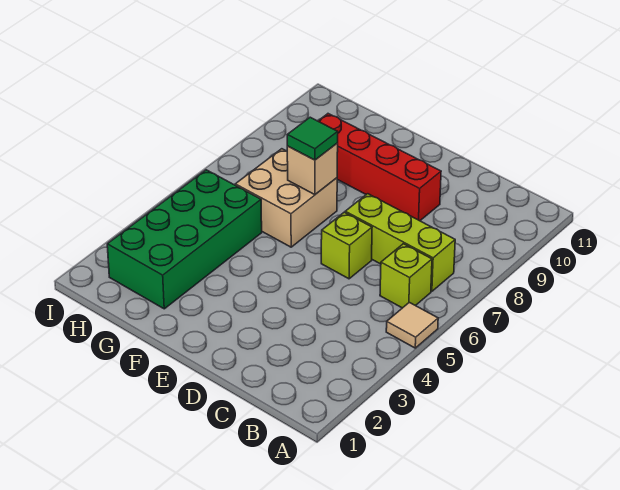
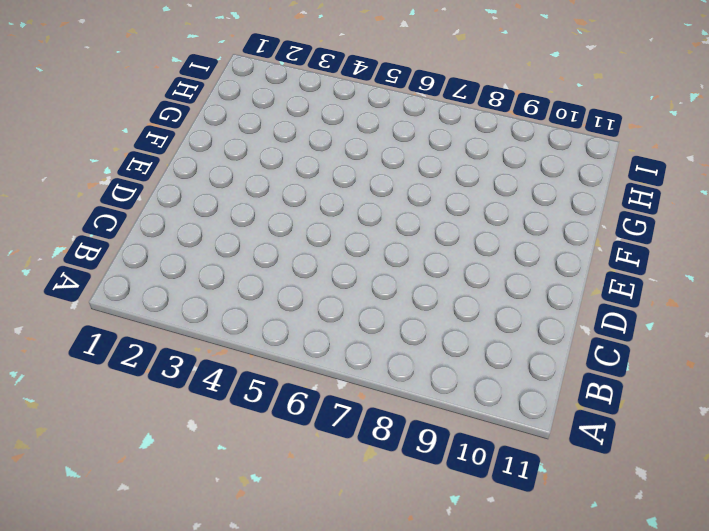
none -> tan 1x1 tile [386,302,438,348]
none -> lime 1x1 brick [380,244,432,308]

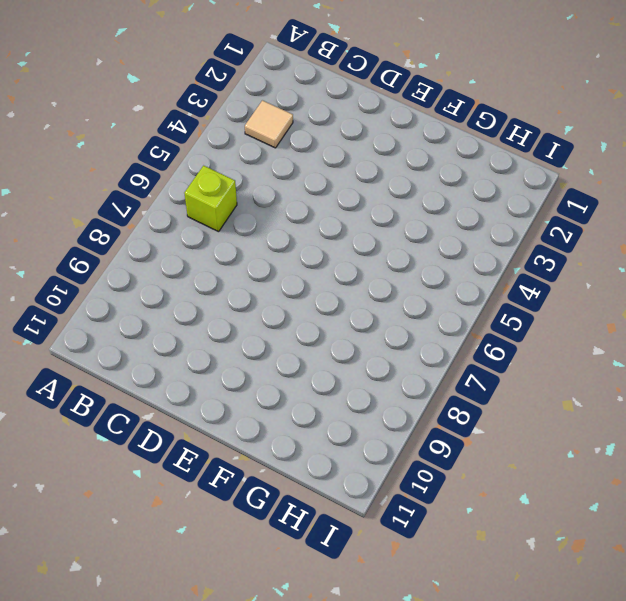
tan 1x1 tile [245,100,293,148] -> tan 1x1 tile moved to [386,302,438,348]
none -> lime 1x3 brick [345,194,455,291]
none -> lime 1x1 brick [321,212,372,279]

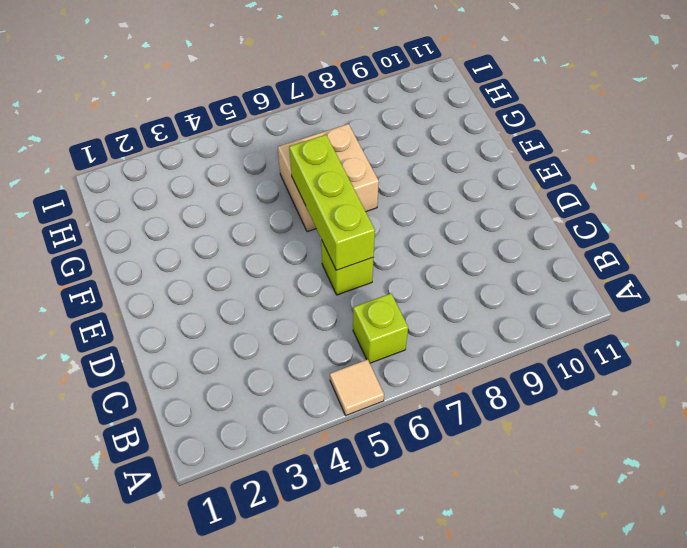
lime 1x3 brick [289,135,375,270] -> lime 1x3 brick moved to [345,194,455,291]
none -> red 1x4 brick [318,114,441,221]
none -> green 2x4 brick [107,170,262,309]

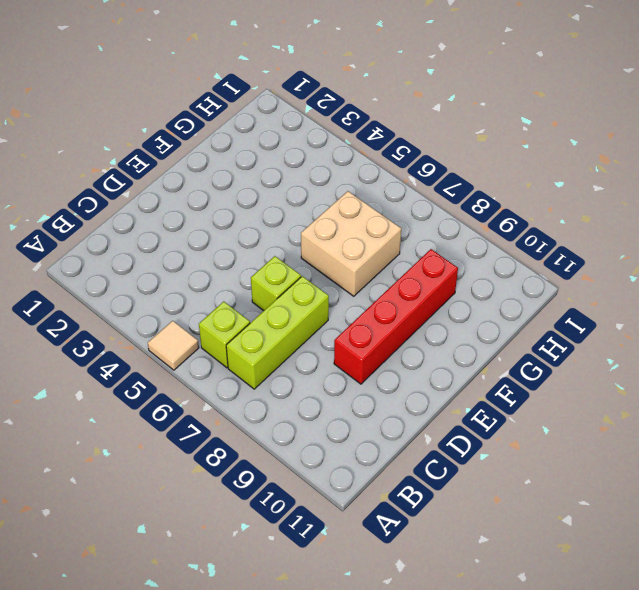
none -> green 2x4 brick [107,170,262,309]
none -> tan 1x1 brick [287,143,338,195]

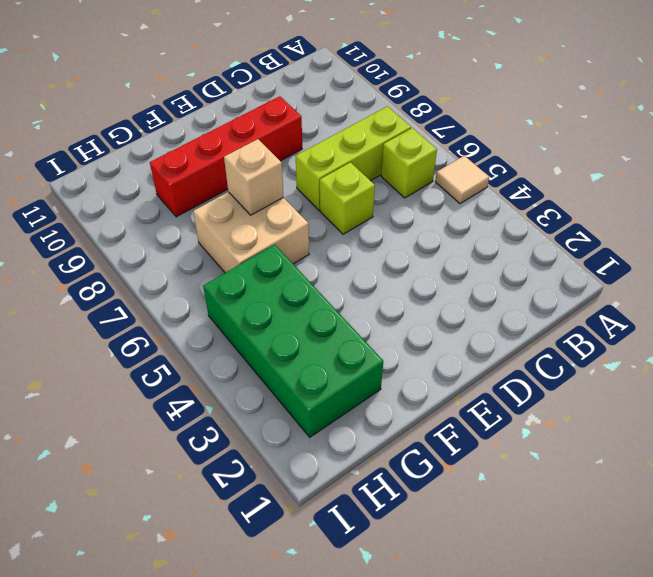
none -> green 1x1 tile [287,117,338,160]

